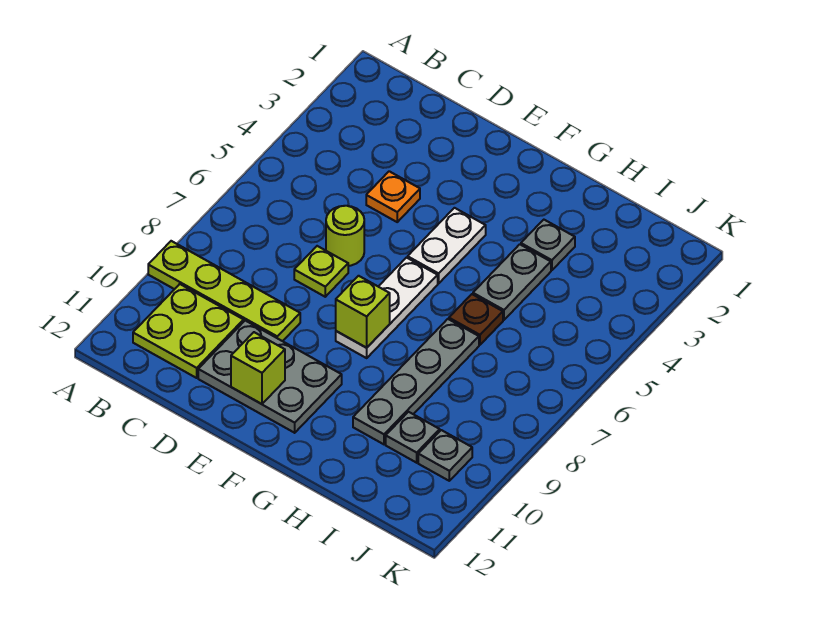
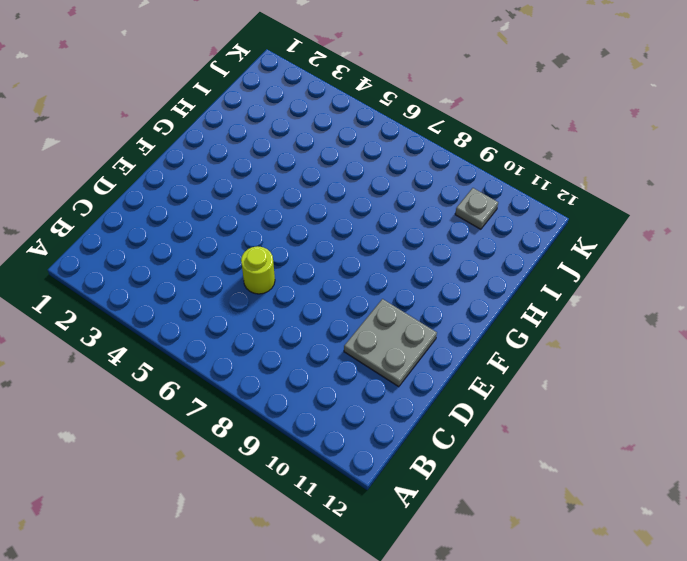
grey 2x2 plate [344,299,437,387] -> grey 2x3 plate [198,321,342,433]
none -> lime 1x4 plate [148,241,300,341]
none -> lime 2x2 plate [133,284,244,378]
none -> orange 1x1 plate [366,171,420,222]

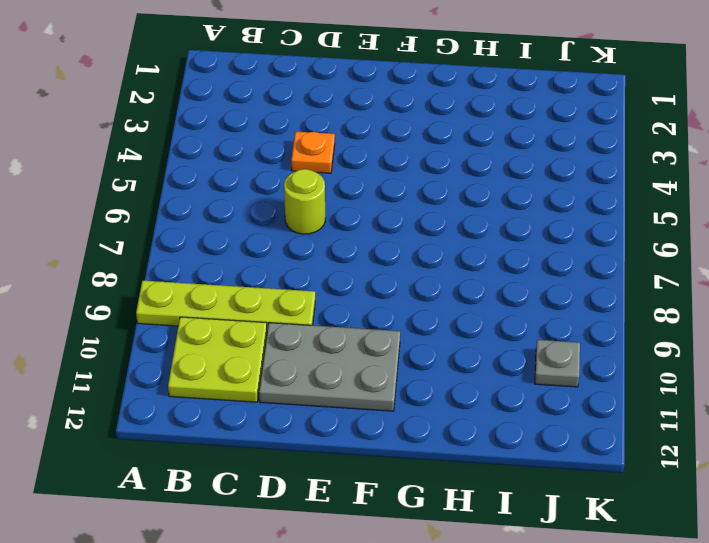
none -> lime 1x1 plate [294,246,348,297]
none -> white 1x2 plate [408,208,486,283]
none -> white 1x3 plate [336,258,438,358]

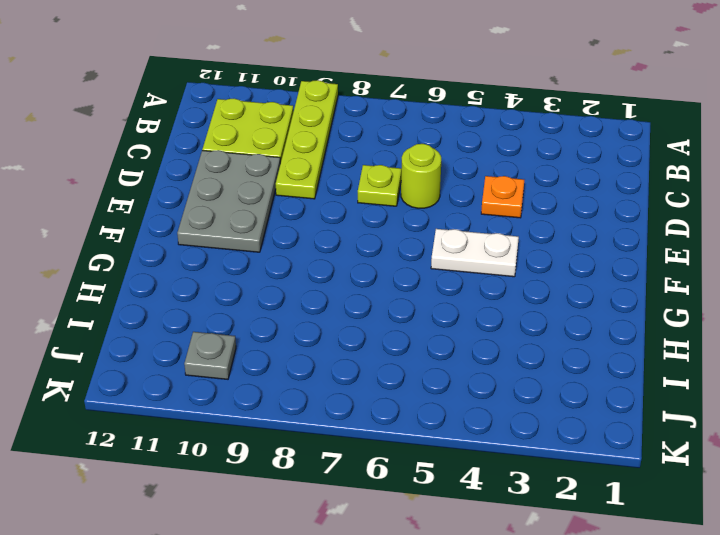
none -> white 1x3 plate [336,258,438,358]
none -> grey 1x1 plate [521,220,575,270]
none -> grey 1x2 plate [473,244,551,320]

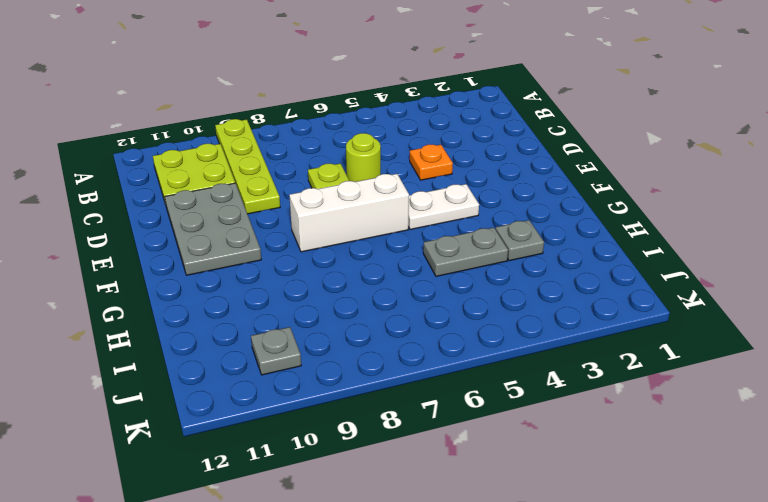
white 1x3 brick [289,174,409,252] -> white 1x3 plate [336,258,438,358]
none -> brown 1x1 plate [449,294,503,345]
none -> grey 1x4 plate [353,319,479,444]
none -> grey 1x1 plate [386,412,440,463]

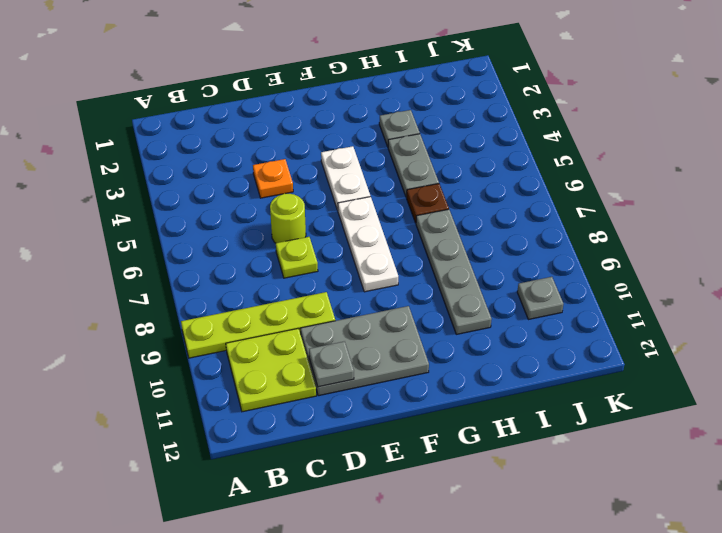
grey 1x1 plate [309,341,354,387] -> grey 1x1 plate moved to [386,412,440,463]
none -> lime 1x1 brick [231,332,285,404]
none -> lime 1x1 brick [336,276,390,348]

